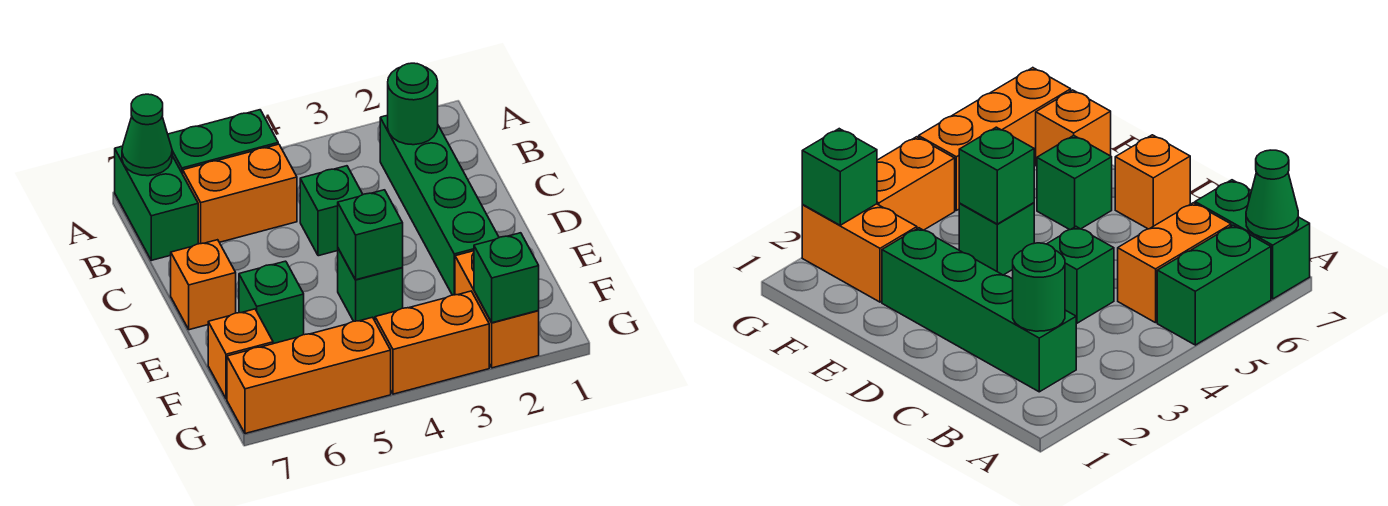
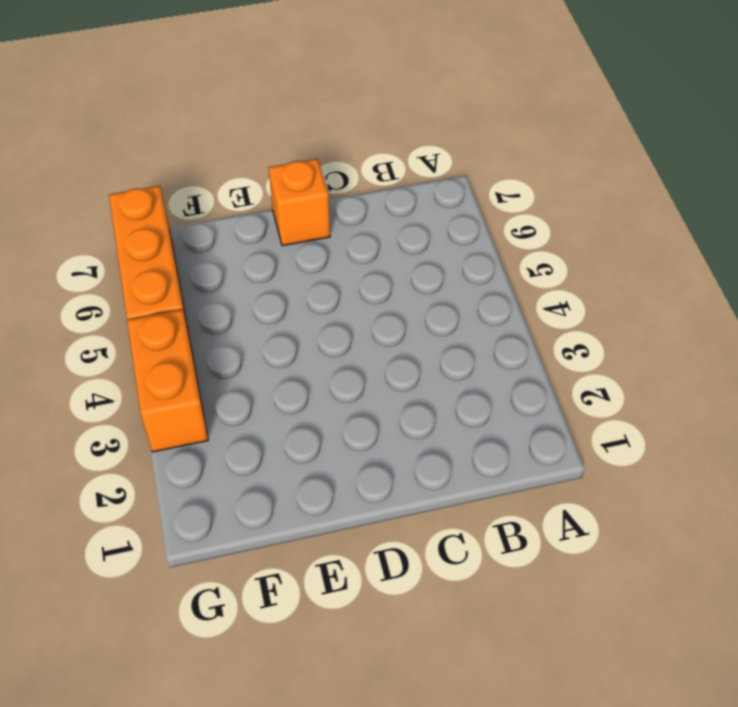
none -> green 1x2 brick [168,110,278,174]
none -> green 1x2 brick [115,146,198,260]
none -> green 1x4 brick [380,115,499,295]

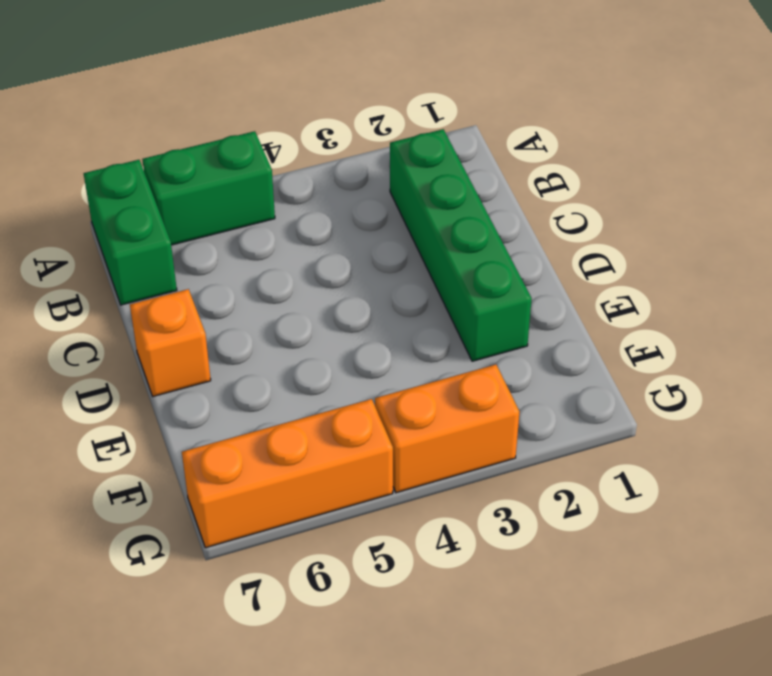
none -> orange 1x2 brick [183,144,297,244]
none -> green 1x1 brick [300,166,363,256]
none -> green 1x1 brick [338,249,403,321]

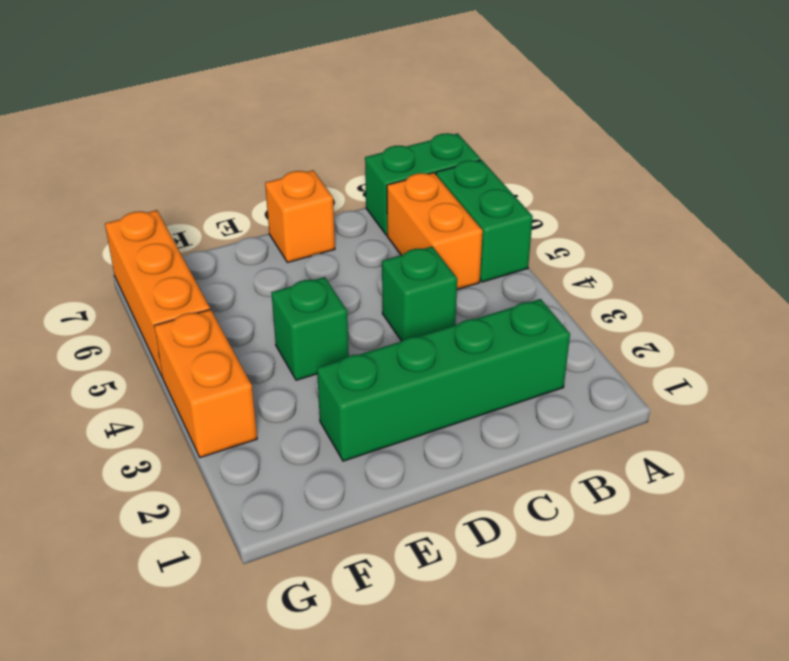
none -> green 1x1 brick [239,261,304,344]
none -> orange 1x2 brick [455,251,539,368]
none -> orange 1x1 brick [208,309,273,399]

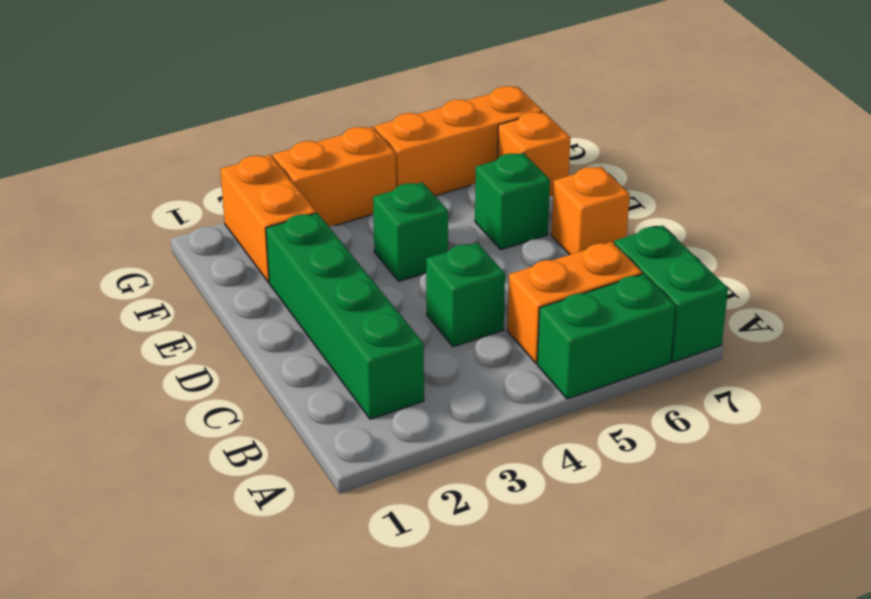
none -> green 1x1 cone [122,94,172,176]
none -> green 1x1 round brick [388,63,438,145]
none -> green 1x1 brick [338,190,403,280]

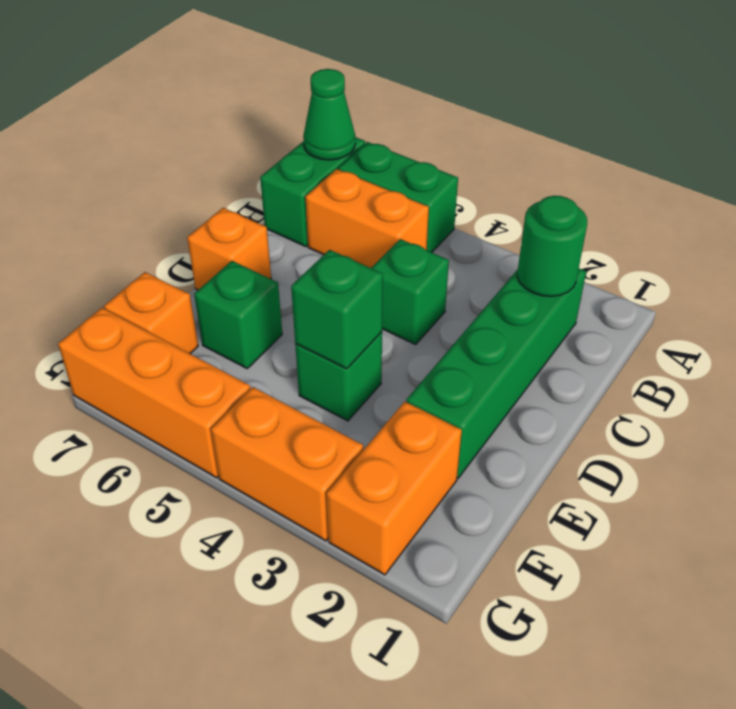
none -> green 1x1 brick [474,233,539,323]

